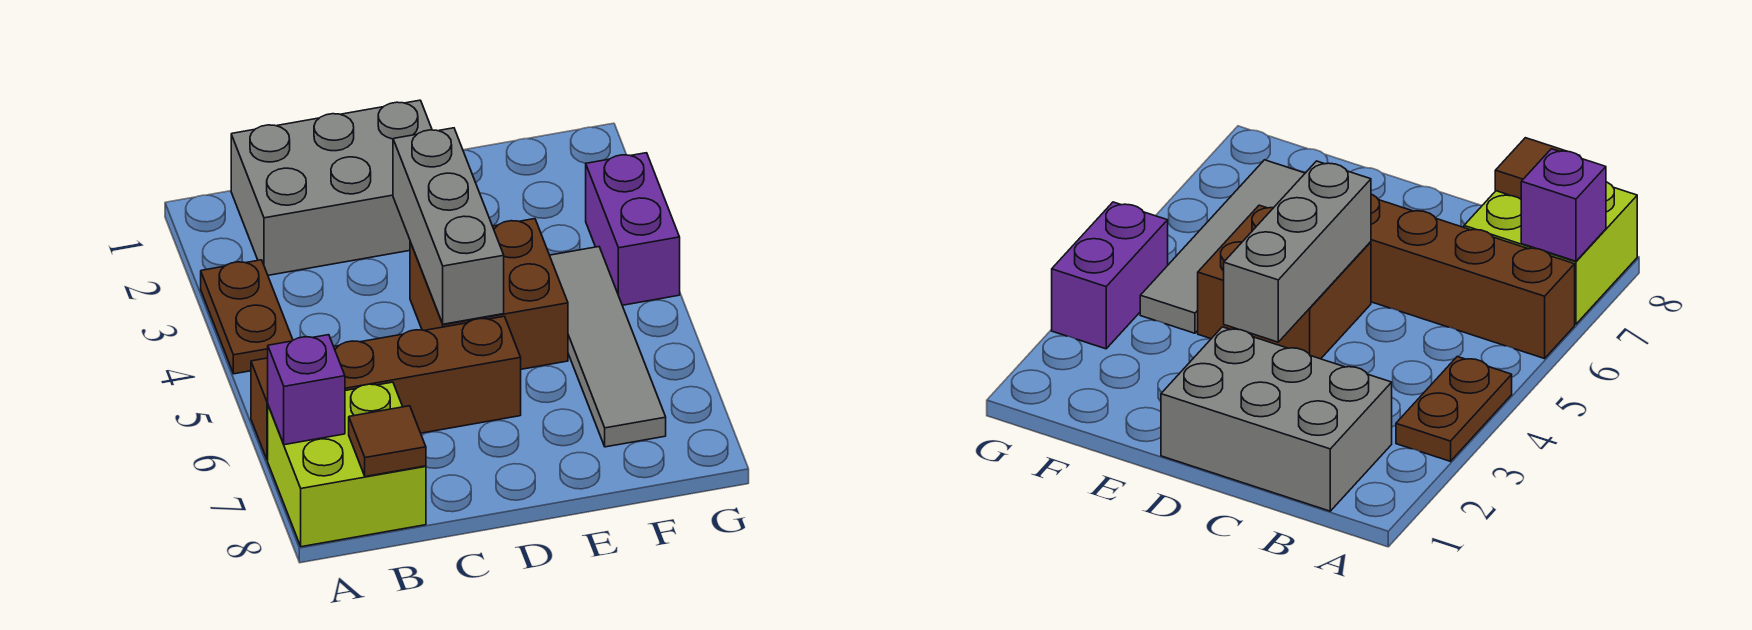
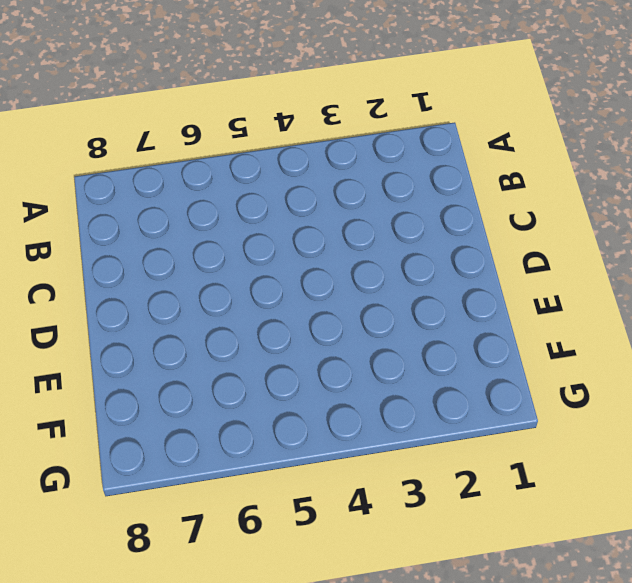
none -> brown 1x2 plate [201,260,293,374]
none -> brown 1x4 brick [251,316,521,460]

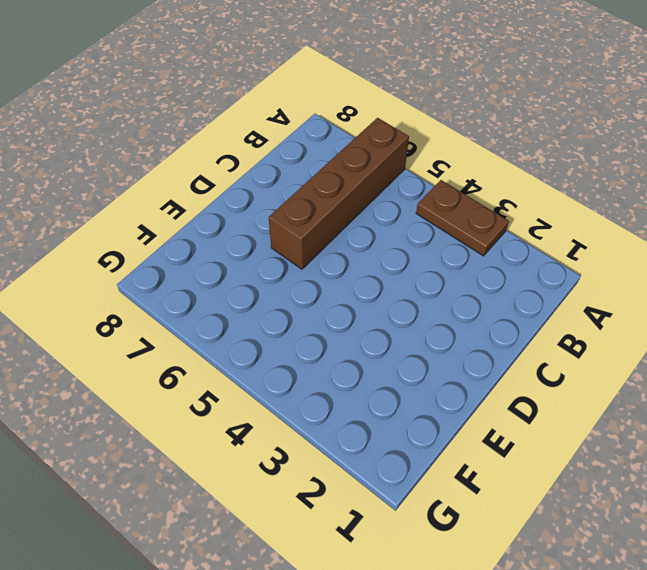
none -> lime 2x2 brick [268,382,426,547]
none -> grey 2x3 brick [231,100,432,275]

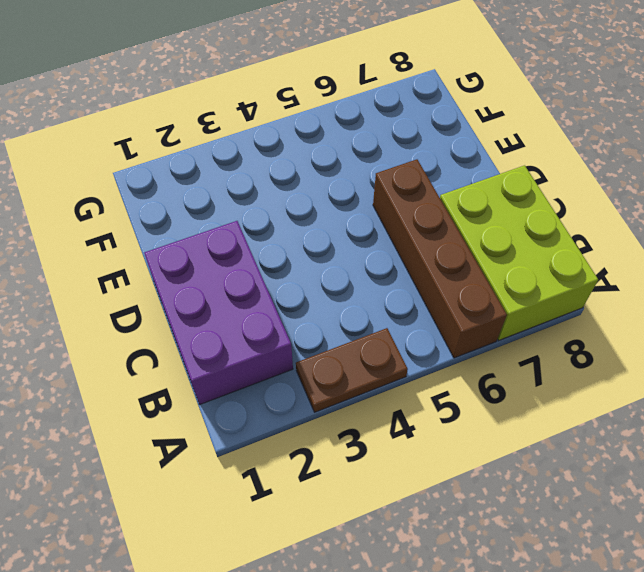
lime 2x3 brick [440,165,598,340] -> lime 2x2 brick [268,382,426,547]
purple 2x3 brick [144,221,293,404] -> grey 2x3 brick [231,100,432,275]
none -> brown 2x2 brick [410,219,568,369]
none -> grey 1x4 tile [550,247,666,447]

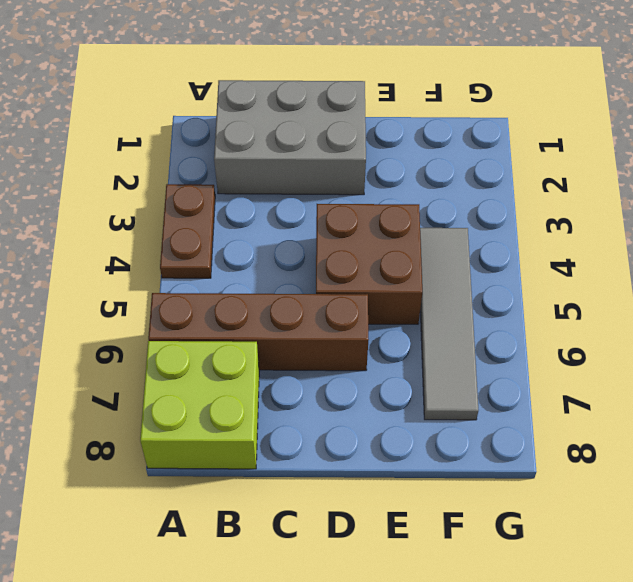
none -> purple 1x2 brick [586,153,680,305]
none -> purple 1x1 brick [268,335,345,445]

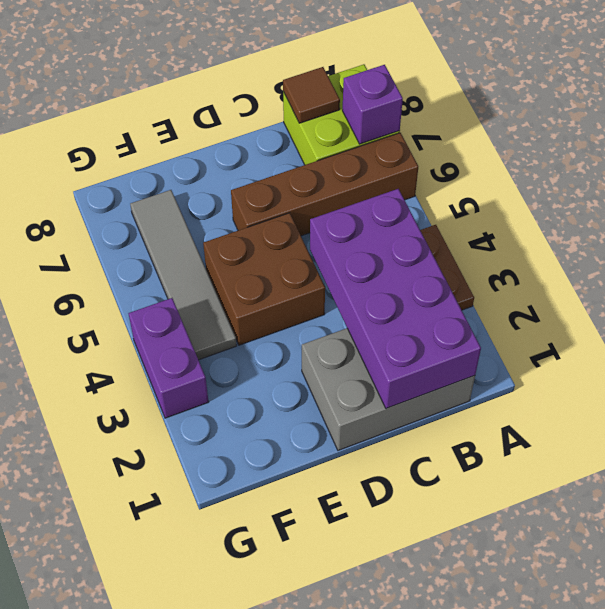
purple 2x4 brick [310,189,481,409] -> none
none -> grey 1x3 brick [393,128,504,324]

